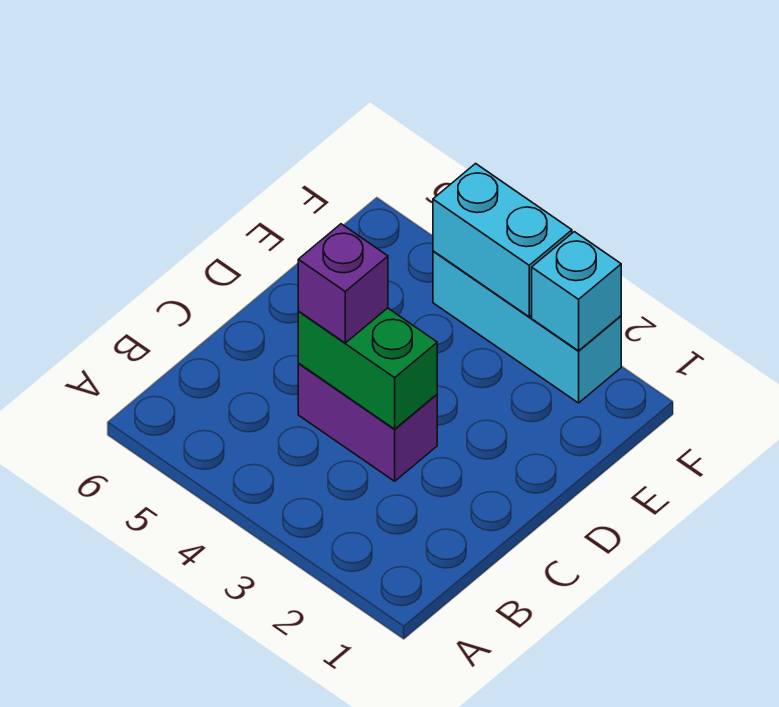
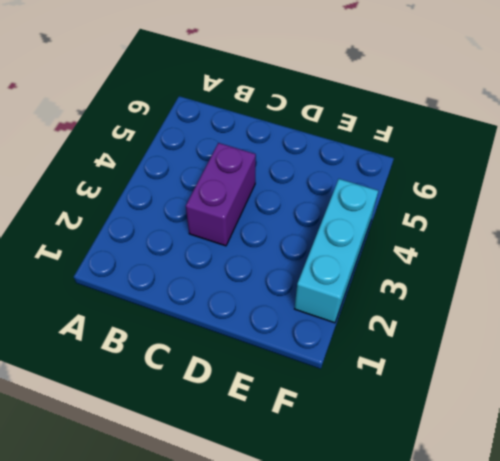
none -> green 1x2 brick [298,308,437,429]
none -> cyan 1x1 brick [532,232,621,351]

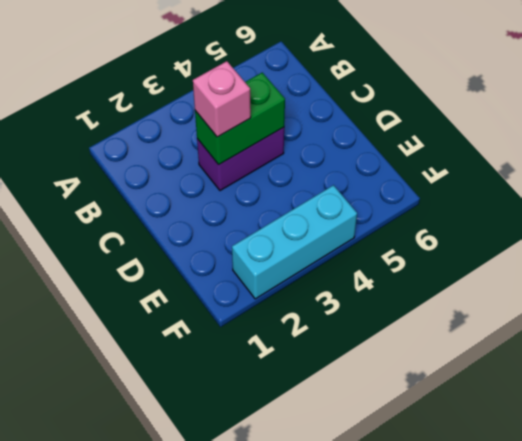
pink 1x1 brick [193,61,251,137] -> none
none -> cyan 1x1 brick [532,232,621,351]
none -> cyan 1x2 brick [433,164,572,317]

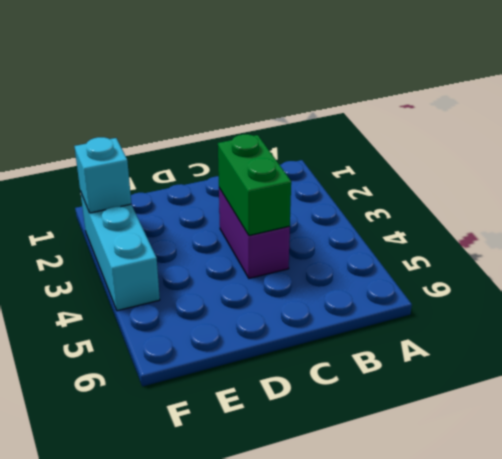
none -> cyan 1x2 brick [433,164,572,317]
none -> purple 1x1 brick [298,224,388,343]

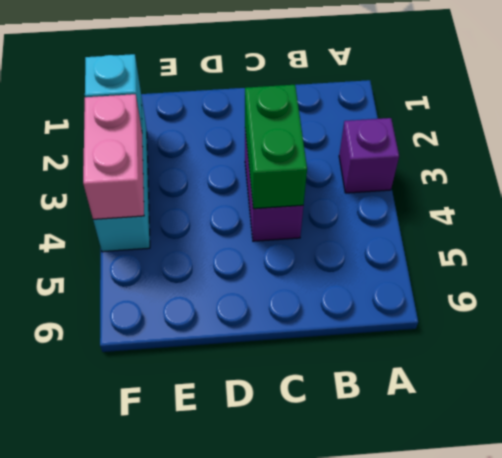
purple 1x1 brick [339,118,399,193] -> purple 1x1 brick moved to [298,224,388,343]
pink 1x2 brick [83,94,144,219] -> cyan 1x2 brick [433,164,572,317]

